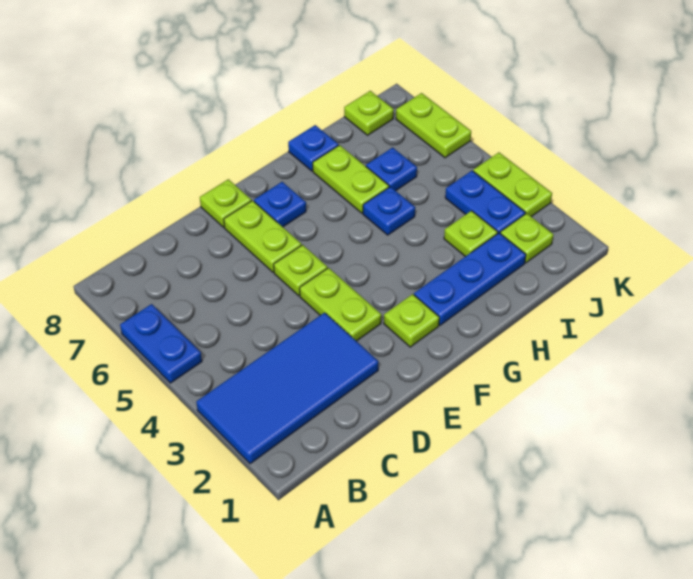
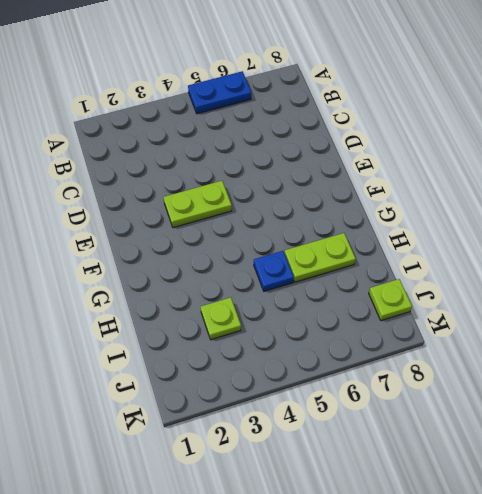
none -> blue 2x4 tile [196,313,378,464]
none -> lime 1x1 plate [274,245,327,296]
none -> lime 1x2 plate [224,201,301,272]

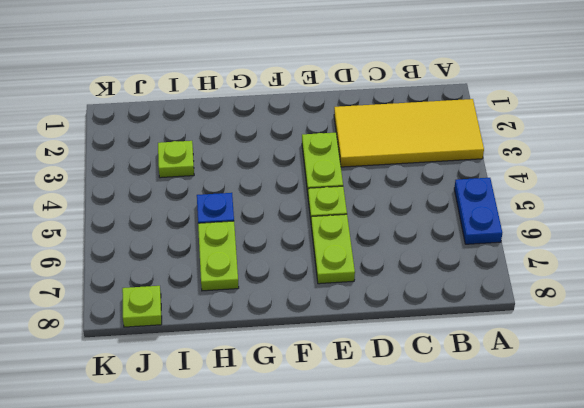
yellow 2x4 tile [334,99,484,167] -> blue 2x4 tile [196,313,378,464]
none -> lime 1x1 plate [200,179,251,227]
none -> lime 1x1 plate [384,294,439,347]
none -> blue 1x1 plate [254,182,306,227]

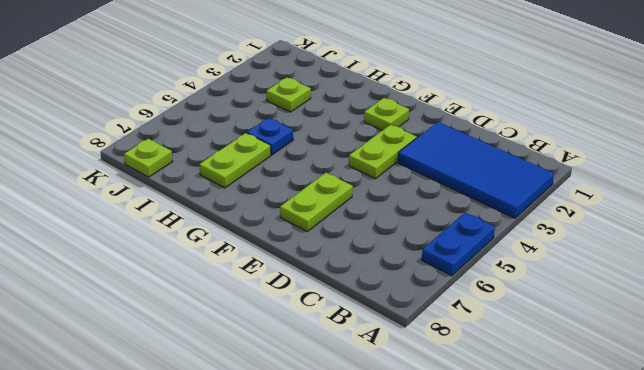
none -> lime 1x1 plate [274,245,327,296]
none -> lime 1x1 plate [200,179,251,227]
none -> blue 1x1 plate [254,182,306,227]

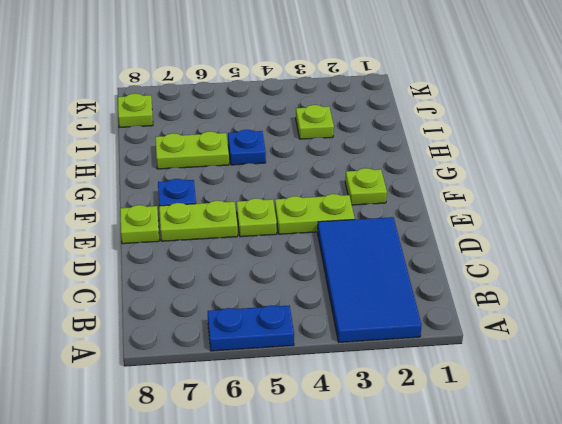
none -> blue 1x3 plate [414,233,526,325]
none -> blue 1x1 plate [288,125,339,171]
none -> blue 1x1 plate [366,148,417,191]

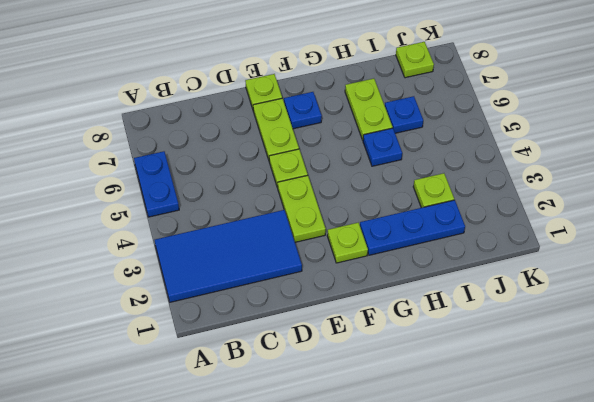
none -> blue 1x1 plate [288,125,339,171]
none -> lime 1x1 plate [500,213,553,263]
none -> blue 1x2 plate [445,171,525,233]

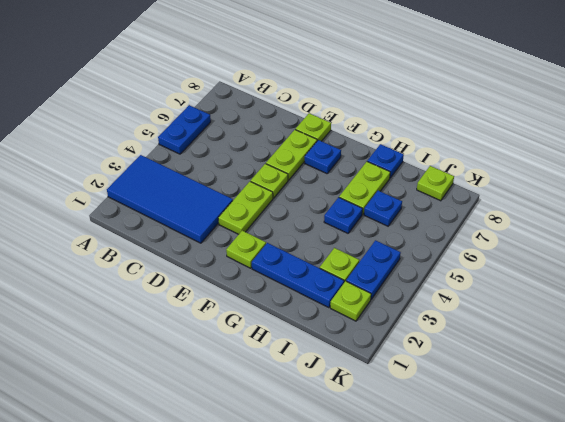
none -> lime 1x2 plate [473,152,552,217]
none -> lime 1x2 plate [396,93,471,158]

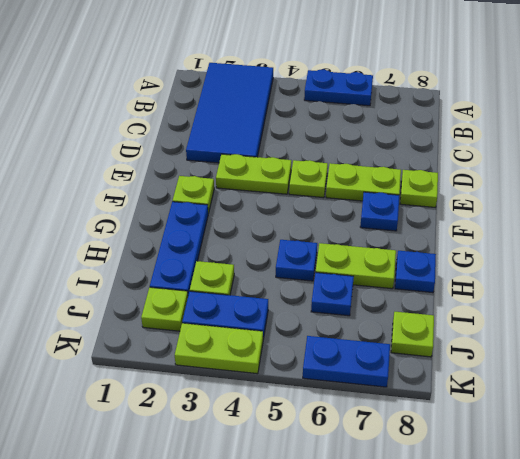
blue 1x2 plate [303,336,390,387] -> lime 1x2 plate [396,93,471,158]

